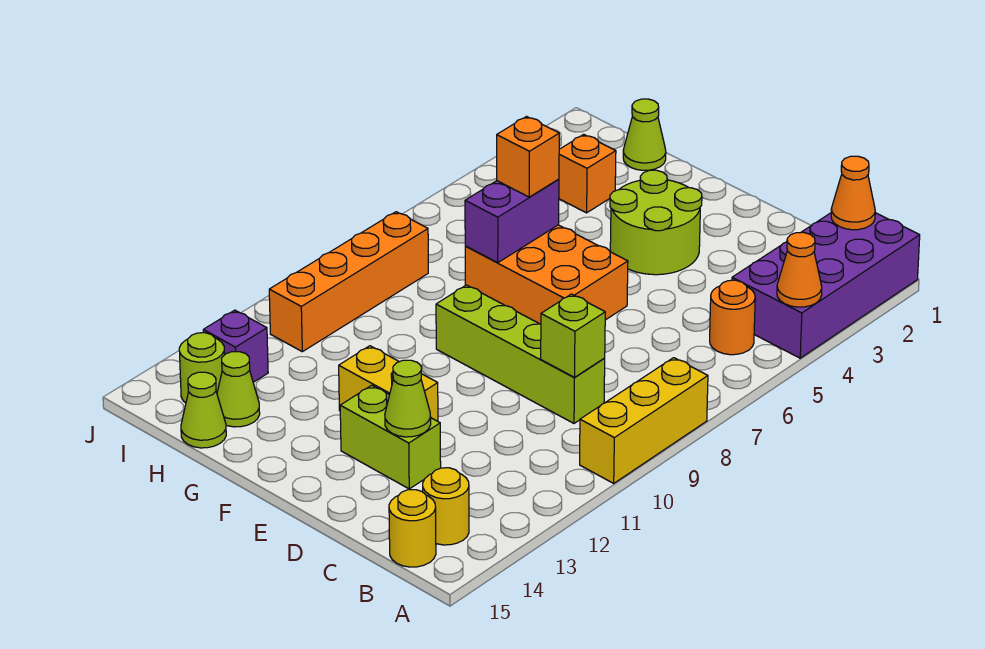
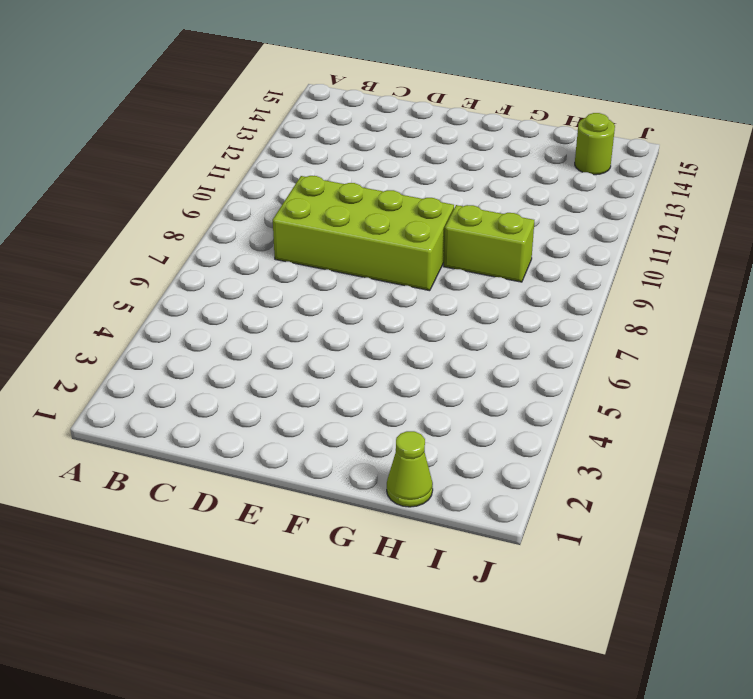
lime 2x4 brick [273,176,454,291] -> lime 1x4 brick [436,285,605,423]
lime 1x2 brick [444,205,535,282] -> lime 1x2 brick moved to [340,385,441,489]
none -> purple 2x4 brick [732,213,920,358]
none -> yellow 1x3 brick [580,358,708,483]
none -> orange 1x1 round brick [710,280,755,355]

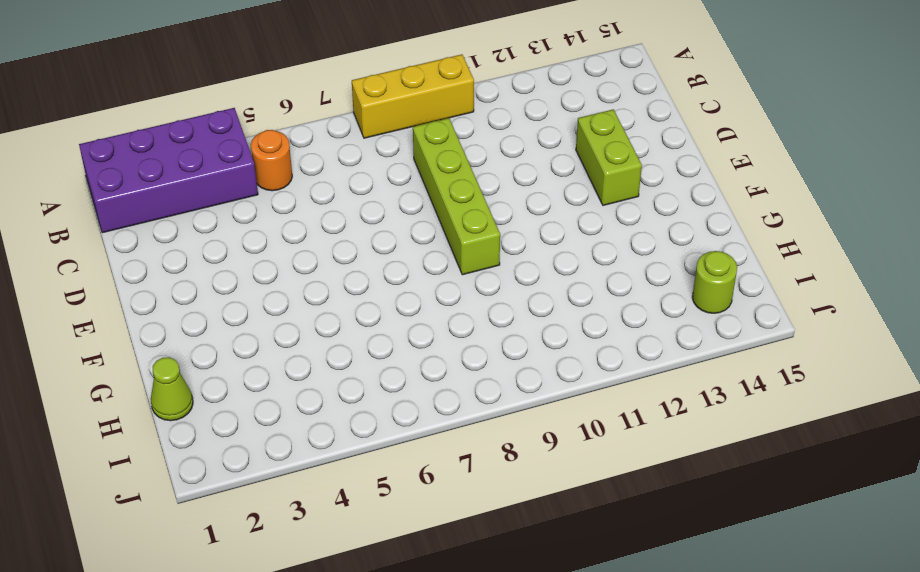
none -> yellow 1x1 round brick [423,468,469,545]
none -> yellow 1x1 round brick [389,490,436,567]
none -> lime 2x2 round brick [610,170,702,275]

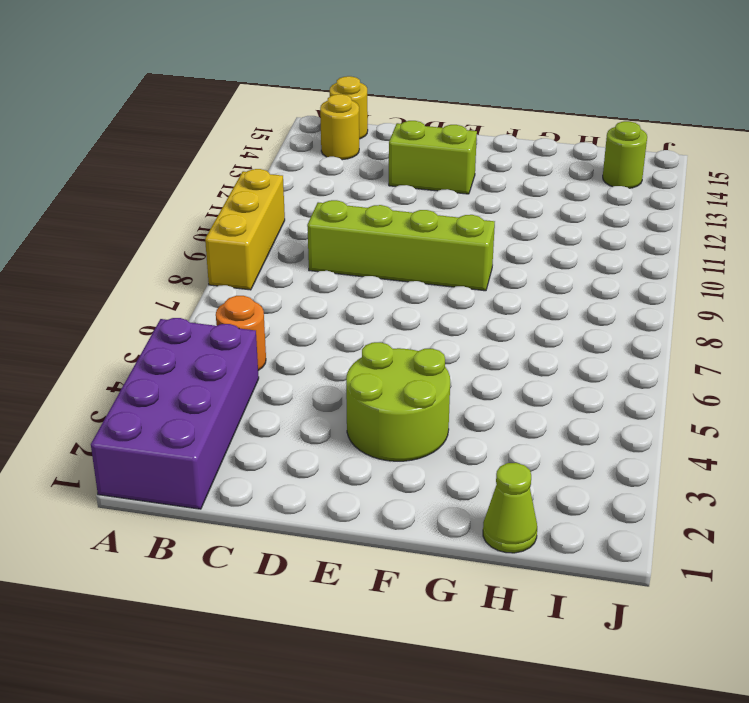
none -> orange 2x3 brick [465,225,628,324]
none -> yellow 1x2 brick [339,346,438,421]
none -> orange 1x1 brick [559,134,616,213]

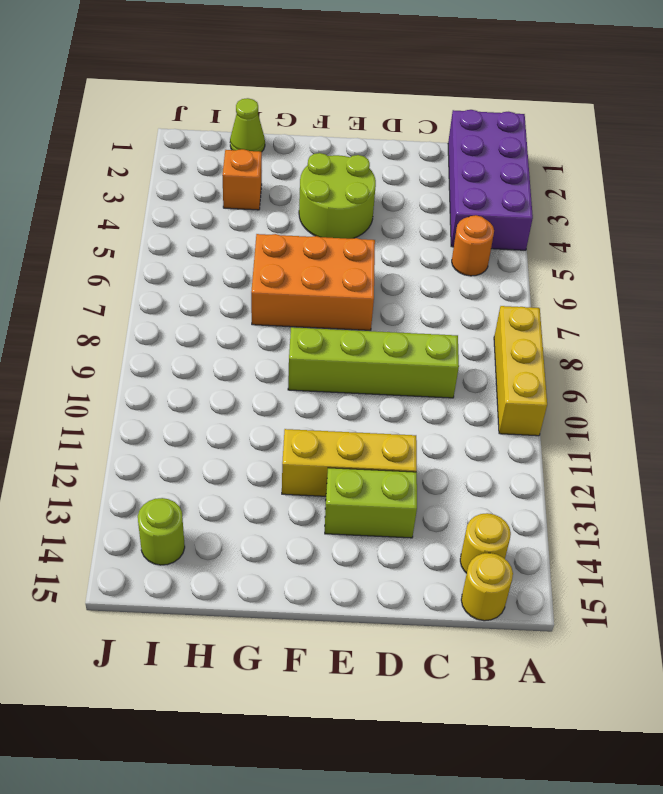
yellow 1x3 brick [282,429,417,496] -> yellow 1x2 brick [339,346,438,421]
none -> lime 1x1 cone [217,352,260,427]
none -> lime 1x1 cone [181,372,226,448]
none -> orange 1x4 brick [269,212,428,352]

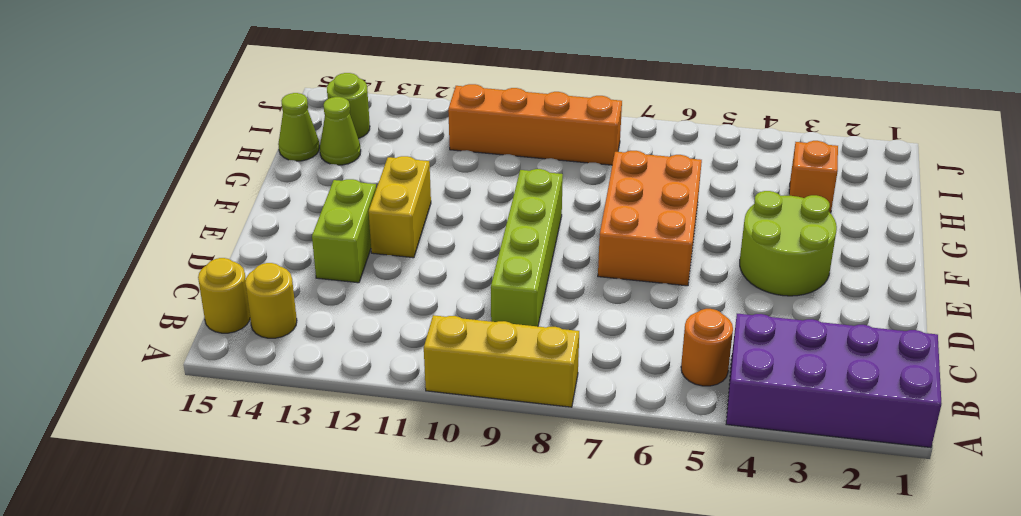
none -> lime 1x1 cone [623,99,666,170]
none -> purple 1x1 brick [203,310,268,382]
none -> orange 1x1 cone [777,232,822,307]

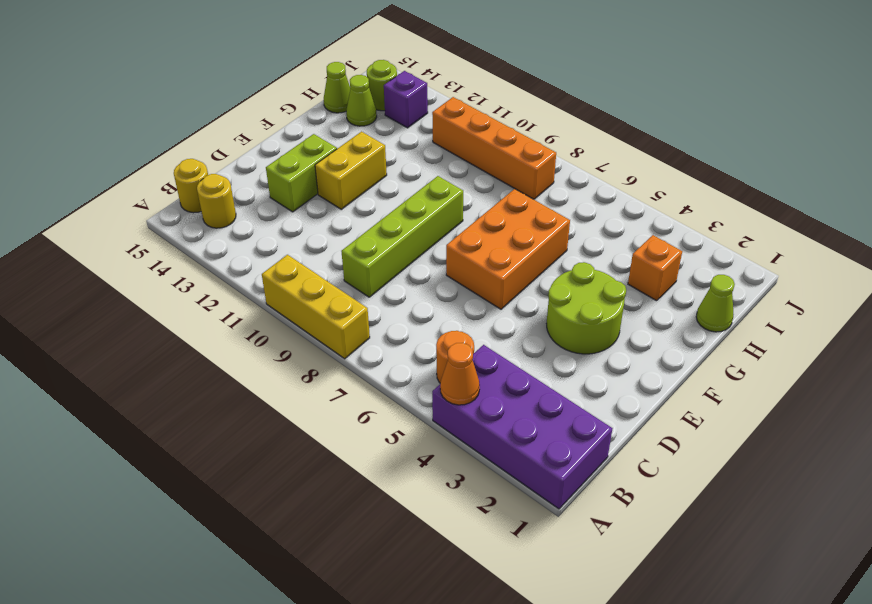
none -> orange 1x1 cone [831,156,875,230]
none -> lime 1x1 brick [541,294,605,377]
none -> lime 1x1 cone [385,360,431,437]

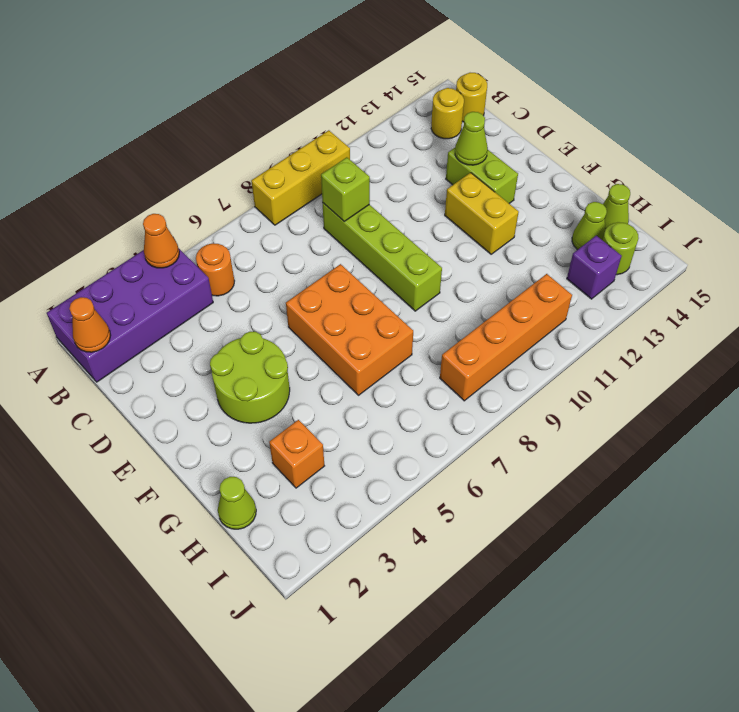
none -> purple 1x2 brick [465,179,559,263]
none -> orange 1x1 brick [497,117,559,197]

